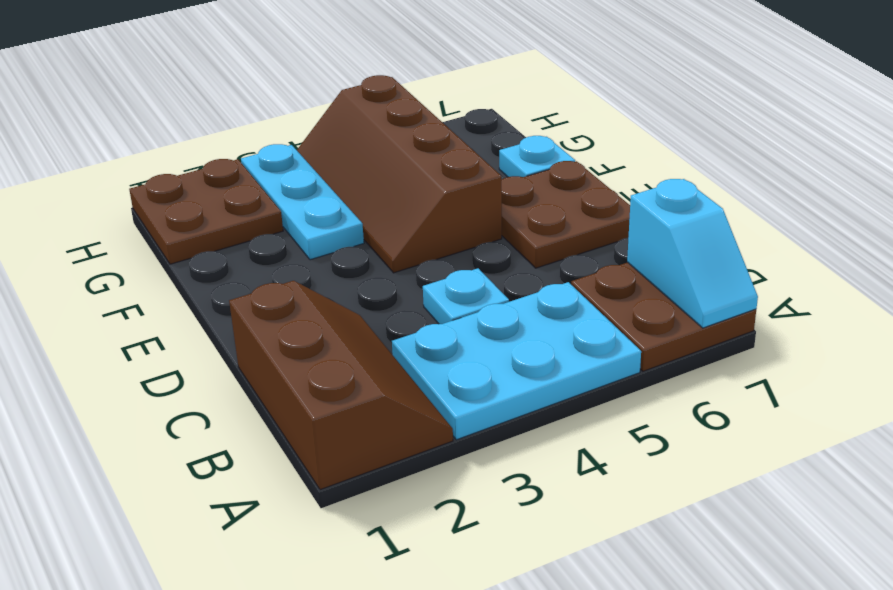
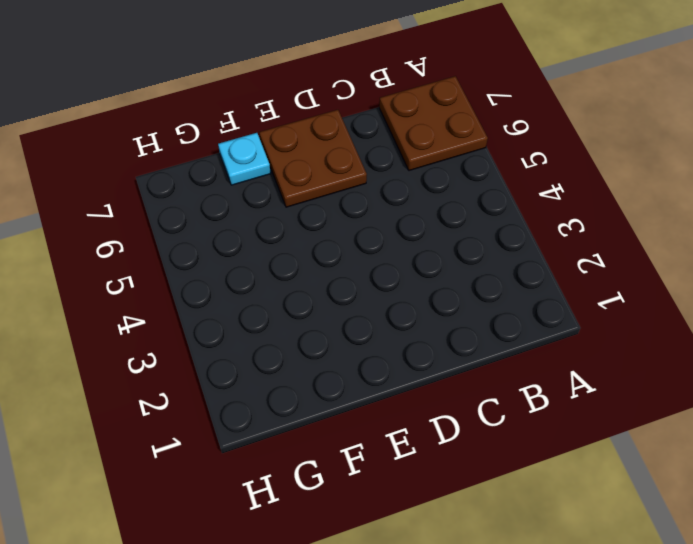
none -> brown 2x3 slope [229,281,453,490]
none -> cyan 2x3 plate [392,282,641,440]

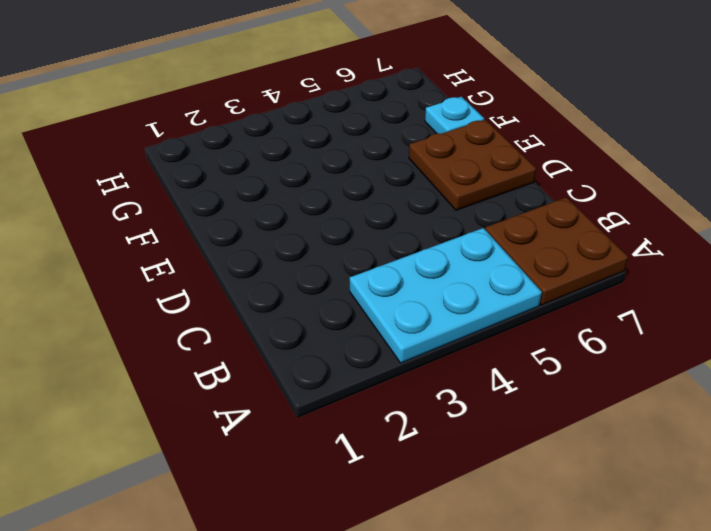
none -> brown 2x3 slope [229,281,453,490]
none -> cyan 1x1 plate [423,268,509,324]

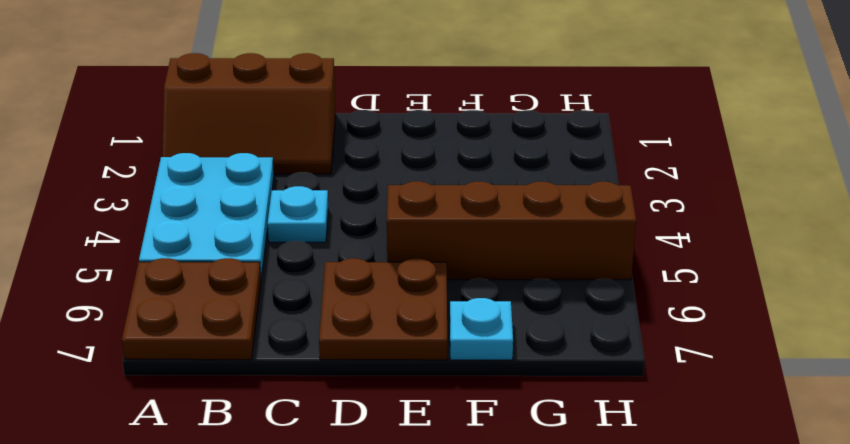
none -> cyan 1x3 plate [241,144,364,260]
none -> brown 2x2 plate [129,159,283,264]

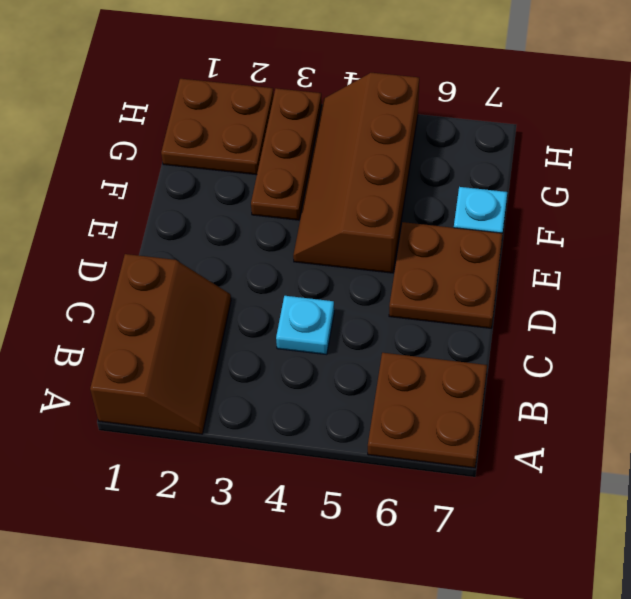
brown 1x3 plate [251,88,322,220] -> cyan 1x3 plate [241,144,364,260]
none -> cyan 2x3 plate [392,282,641,440]
none -> cyan 1x2 slope [627,179,758,328]

